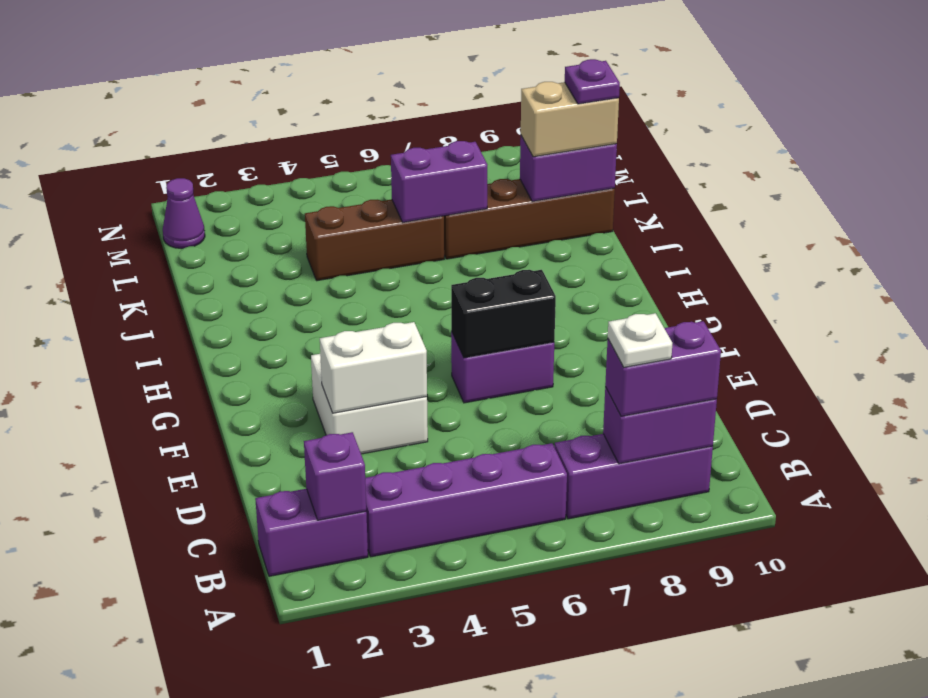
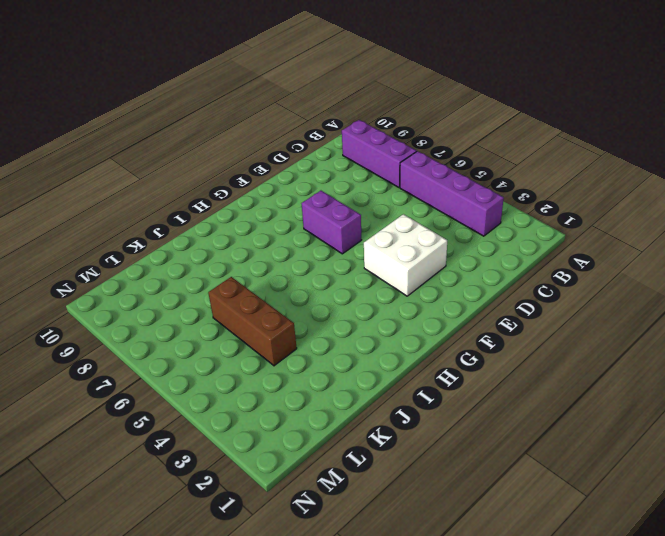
none -> purple 1x2 brick [255,489,368,576]
none -> brown 1x4 brick [444,179,615,259]
none -> purple 1x1 cone [163,178,205,249]

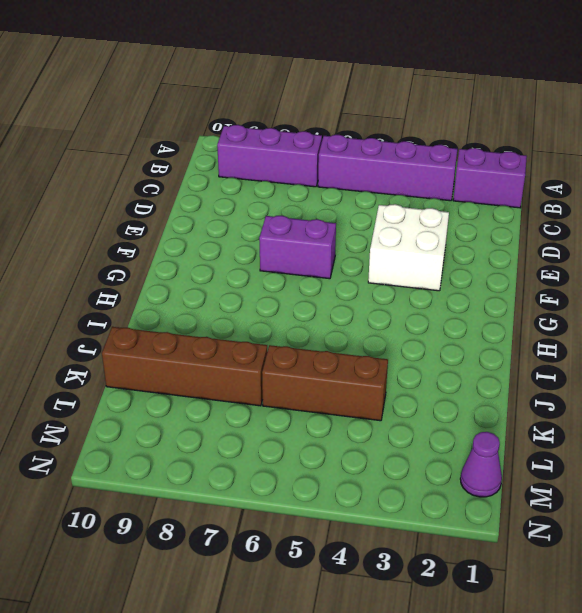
none -> purple 1x1 brick [304,432,366,520]
none -> purple 1x2 brick [603,387,717,464]
none -> white 1x2 brick [320,322,427,413]

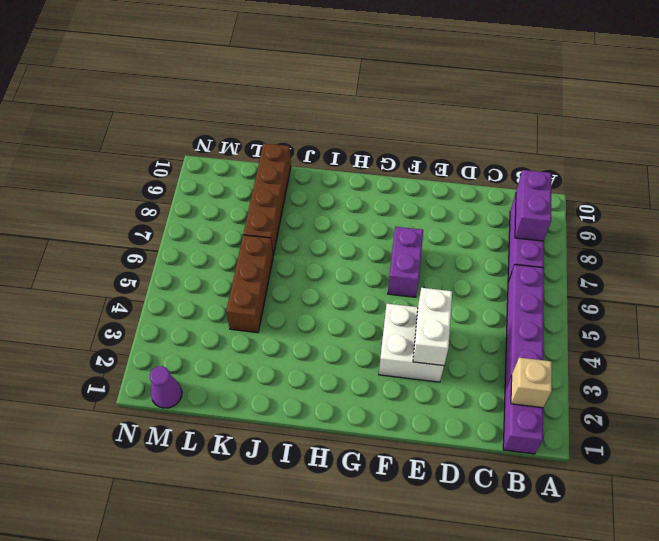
tan 1x1 brick [511,358,552,408] -> purple 1x1 brick [304,432,366,520]
none -> black 1x2 brick [451,270,556,358]
none -> purple 1x2 brick [391,141,487,222]
none -> purple 1x2 brick [520,136,617,202]

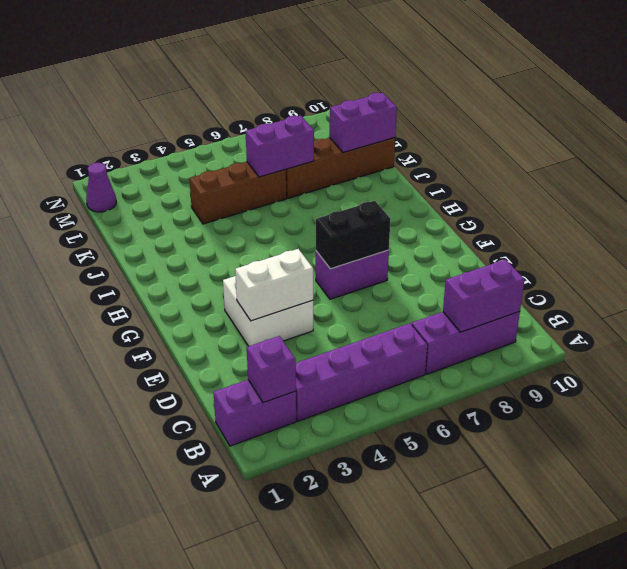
none -> purple 1x2 brick [605,321,721,416]
none -> tan 1x2 brick [521,82,619,157]
none -> white 1x1 plate [608,313,672,367]

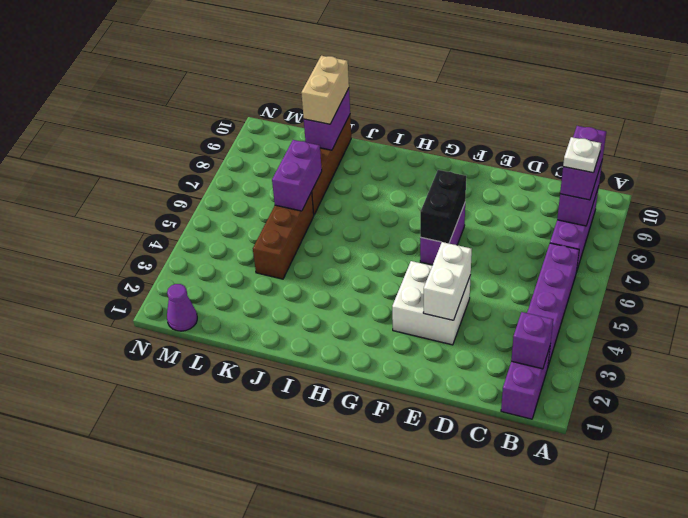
none -> purple 1x1 plate [565,59,620,104]

